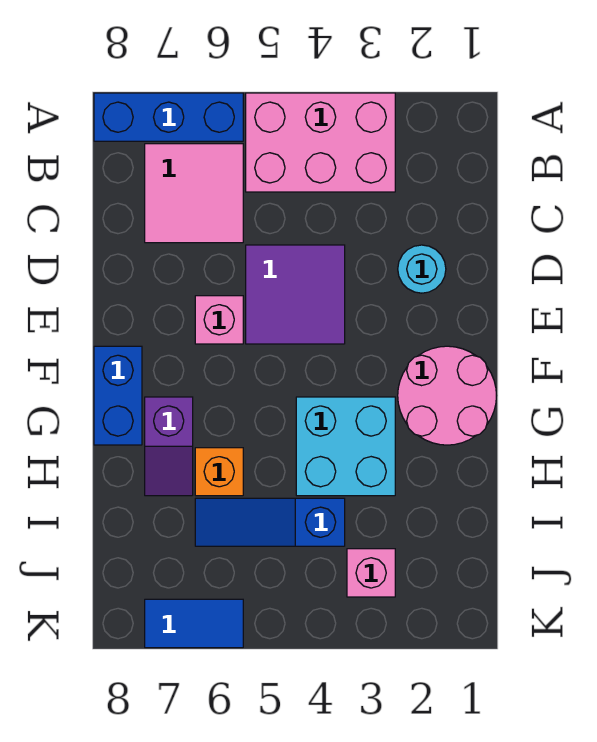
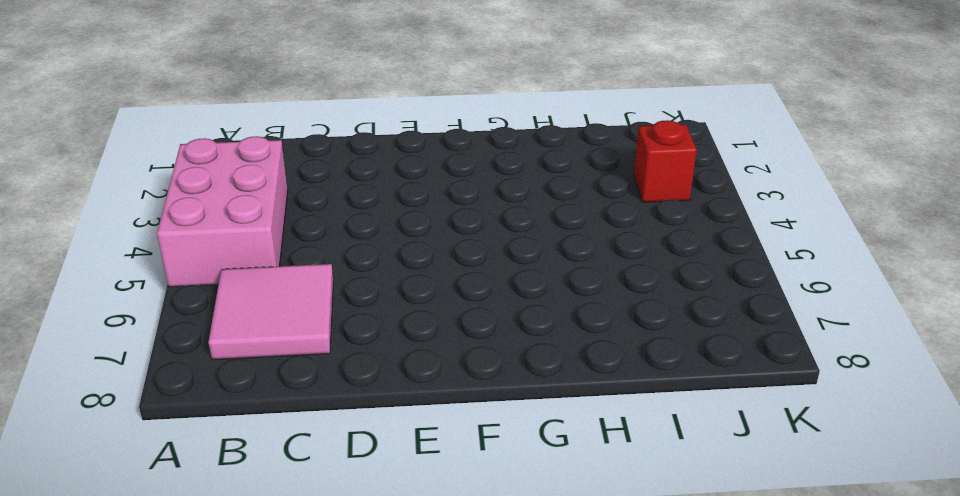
red 1x1 brick [634,120,697,202] -> pink 1x1 brick [347,549,395,597]
none -> blue 1x3 brick [94,93,243,141]
none -> cyan 1x1 round brick [398,245,446,293]
none -> purple 2x2 tile [246,245,345,344]

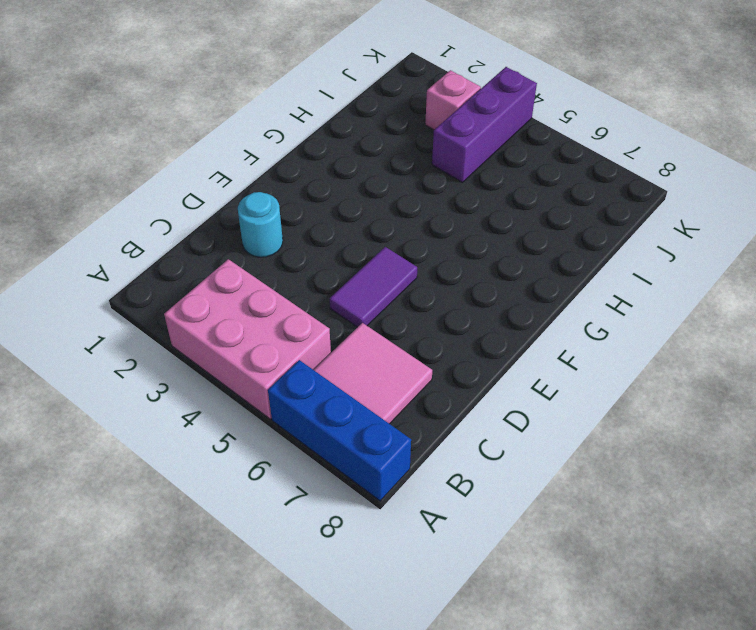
purple 1x2 tile [330,247,417,327] -> purple 2x2 tile [246,245,345,344]
purple 1x3 brick [432,67,537,183] -> blue 1x3 slope [195,498,345,546]
none -> pink 1x1 brick [195,296,243,344]
none -> pink 2x2 round brick [398,346,497,445]
none -> blue 1x2 brick [94,346,142,445]

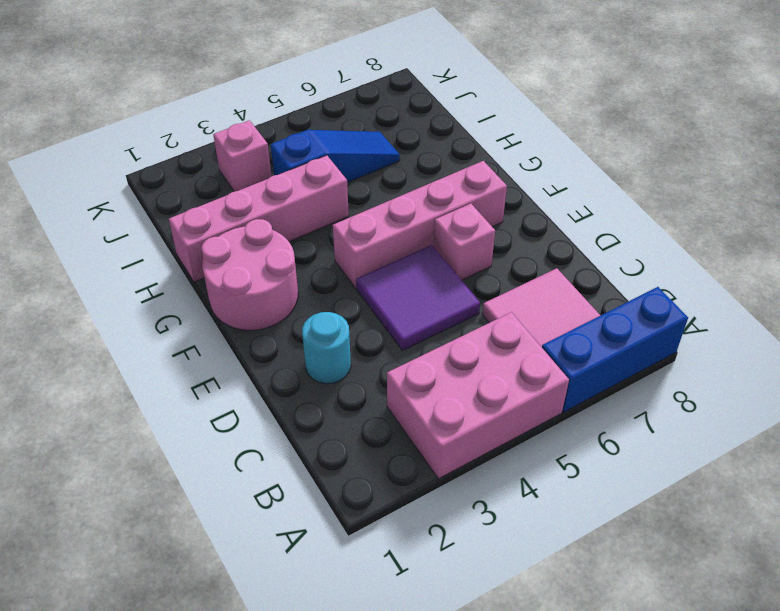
pink 1x4 brick [333,161,507,288] -> none
pink 1x4 brick [169,155,349,282] -> cyan 2x2 brick [296,397,395,496]
none -> blue 1x2 brick [94,346,142,445]
none -> purple 1x2 slope [145,397,193,496]
none -> orange 1x1 brick [195,448,243,496]

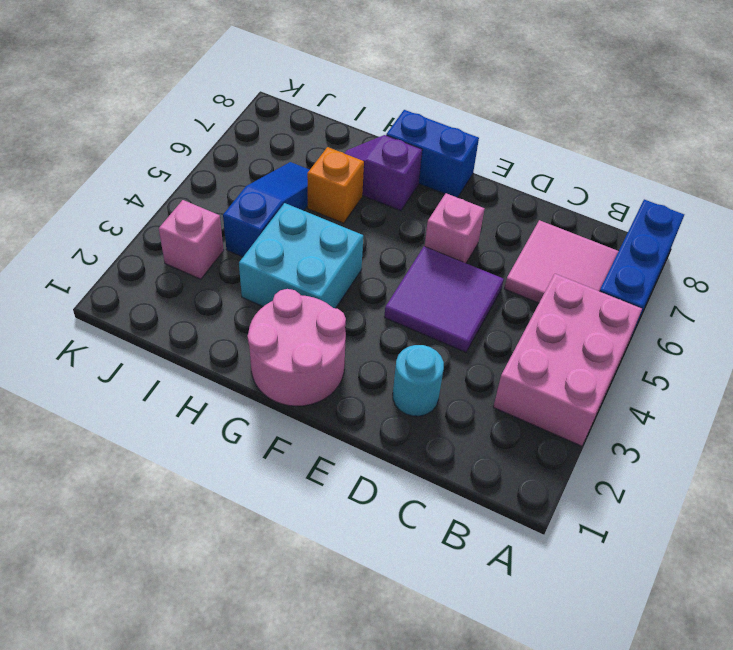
none -> blue 1x2 tile [145,599,243,648]

